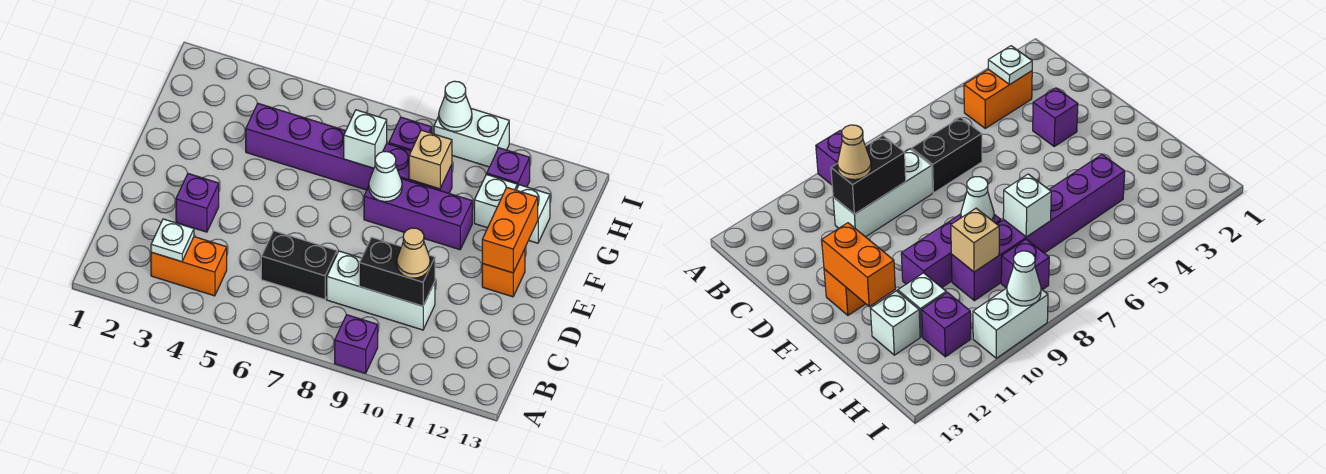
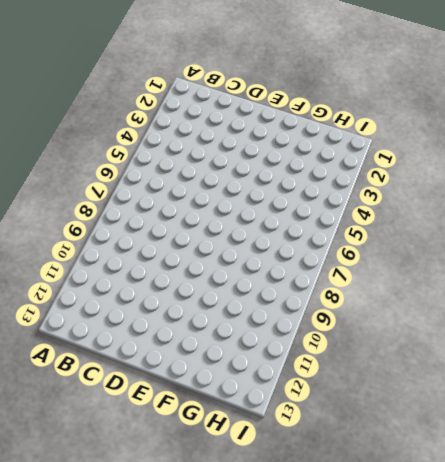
none -> purple 1x1 brick [335,315,378,373]
none -> orange 1x2 brick [151,237,227,296]
none -> black 1x2 brick [261,231,337,299]

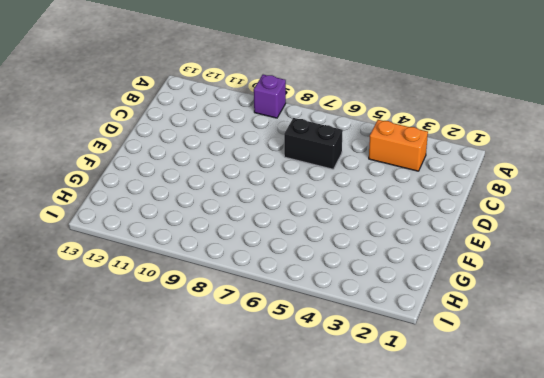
none -> white 1x3 brick [327,251,435,330]
none -> purple 1x1 brick [176,174,219,232]
none -> orange 1x1 brick [482,249,525,297]

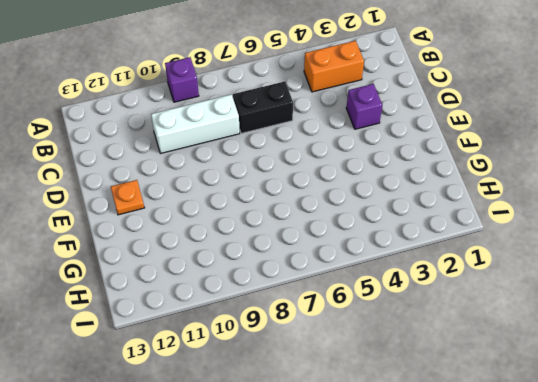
orange 1x1 plate [111,180,144,215] -> orange 1x1 brick [482,249,525,297]
none -> purple 1x3 brick [364,179,472,250]
none -> purple 1x6 brick [246,103,452,193]
none -> white 1x1 brick [474,174,517,228]

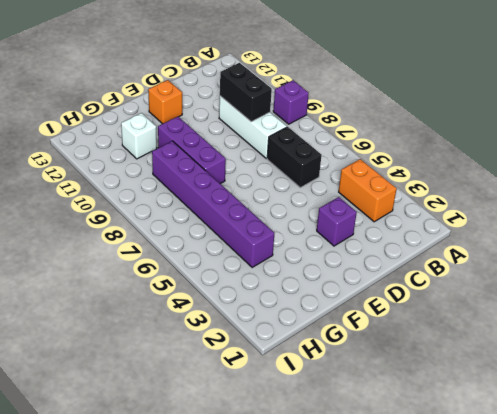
none -> white 1x1 brick [517,185,550,243]
none -> purple 1x1 brick [389,117,432,151]
none -> purple 1x1 brick [487,148,530,187]

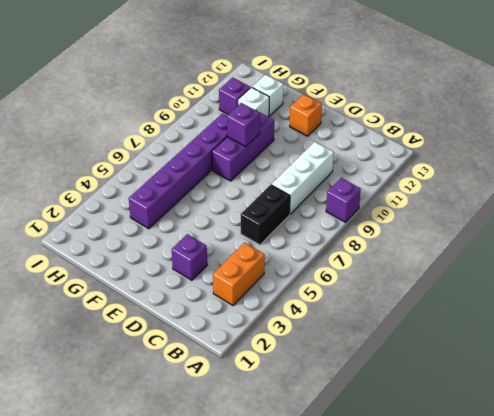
purple 1x1 brick [227,103,260,147] -> purple 1x1 brick moved to [389,117,432,151]
none -> white 1x2 brick [434,109,509,167]
none -> white 1x1 plate [151,219,194,262]
none -> black 1x2 brick [359,237,435,306]

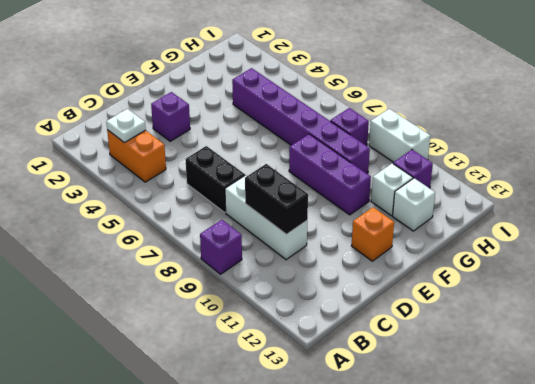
none -> orange 1x2 brick [482,187,538,273]
none -> white 1x1 cone [369,152,402,202]
none -> white 1x1 brick [344,110,387,168]

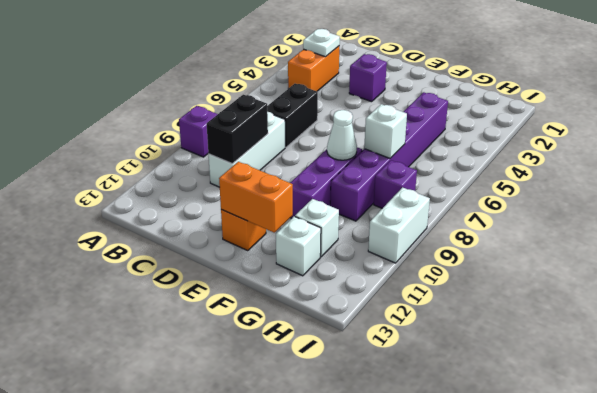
none -> purple 1x1 brick [487,148,530,187]
none -> tan 1x1 brick [409,130,452,189]
none -> white 1x1 cone [439,81,472,131]

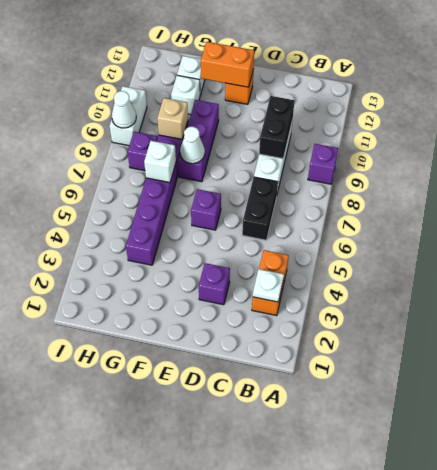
purple 1x1 brick [191,189,221,230] -> purple 1x1 brick moved to [487,148,530,187]
none -> tan 1x1 cone [397,228,430,278]

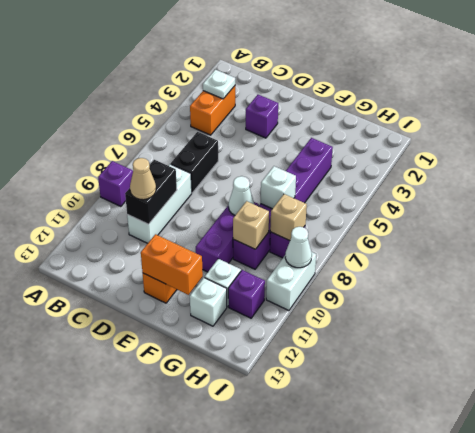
tan 1x1 brick [270,194,307,241] -> none

